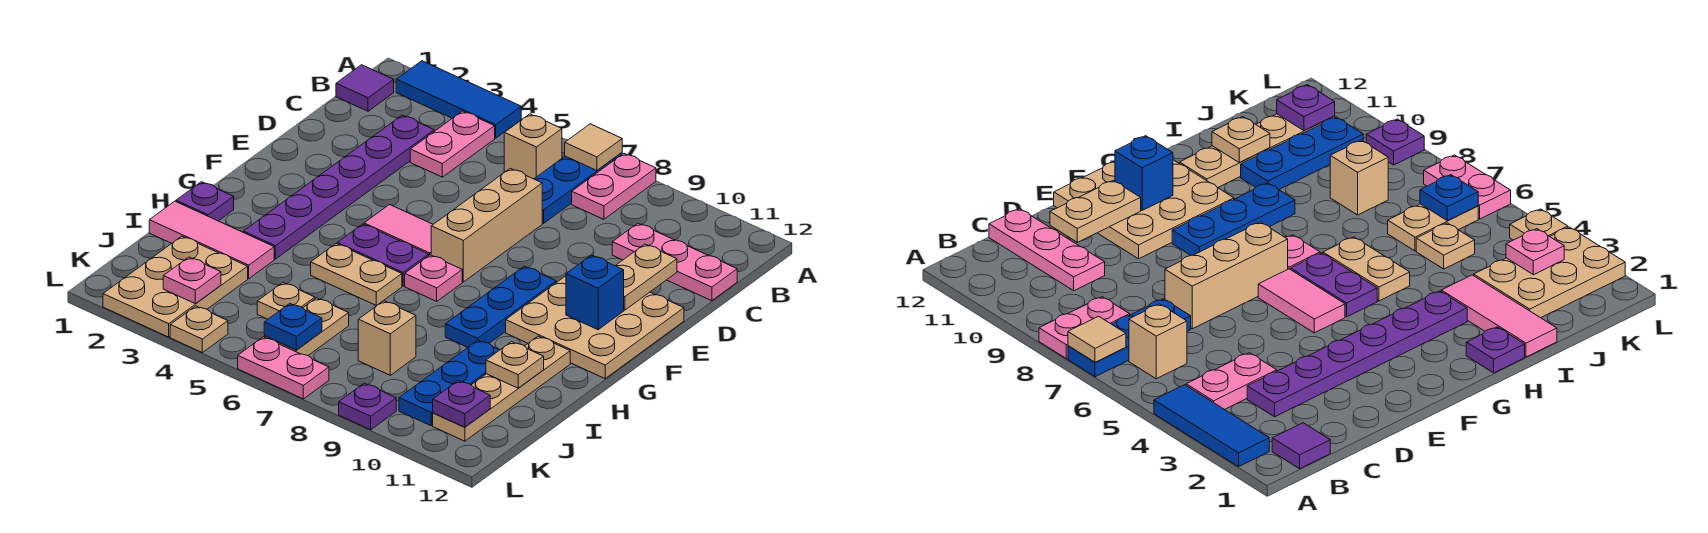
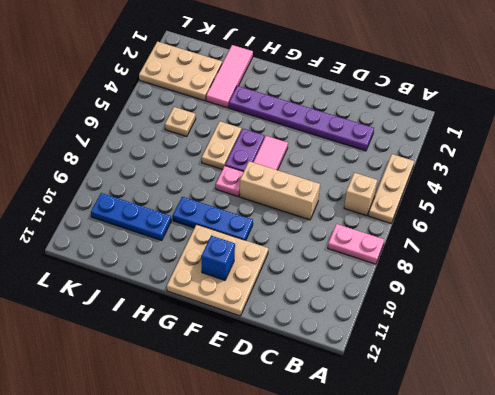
tan 1x3 plate [368,154,414,223] -> blue 1x3 tile [396,61,521,138]
none -> blue 1x3 plate [535,153,622,224]
none -> purple 1x1 tile [336,65,394,111]
none -> pink 1x2 plate [410,111,495,177]
none -> pink 1x3 plate [612,223,737,301]

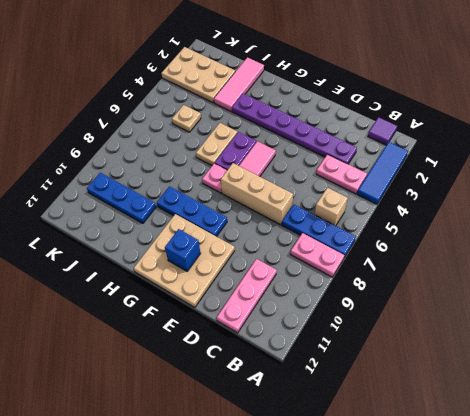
none -> purple 1x1 plate [176,182,234,221]
none -> tan 1x4 plate [433,336,570,441]
none -> tan 1x2 plate [264,298,349,355]
none -> tan 1x1 brick [358,301,416,375]

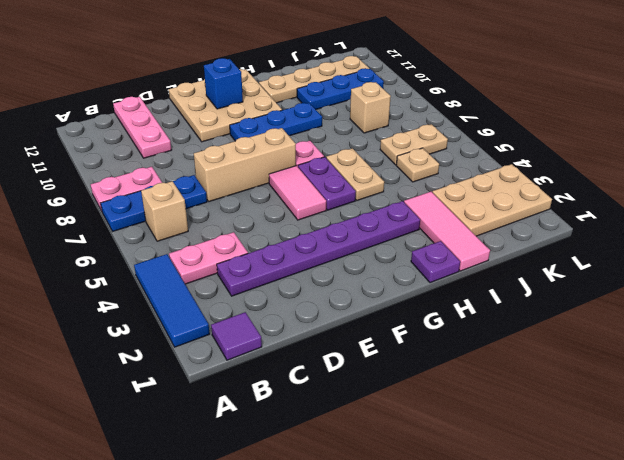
none -> tan 1x1 plate [170,306,228,353]
none -> pink 1x2 plate [238,337,329,399]
none -> purple 1x1 plate [339,383,396,430]
none -> tan 1x1 tile [565,124,622,171]

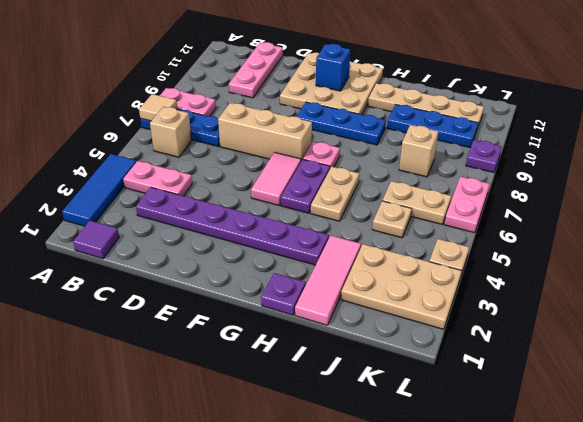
none -> tan 1x2 plate [616,244,677,310]
none -> tan 1x1 plate [486,342,544,388]
none -> pink 1x1 plate [163,257,221,304]
none -> blue 1x1 plate [264,304,322,350]

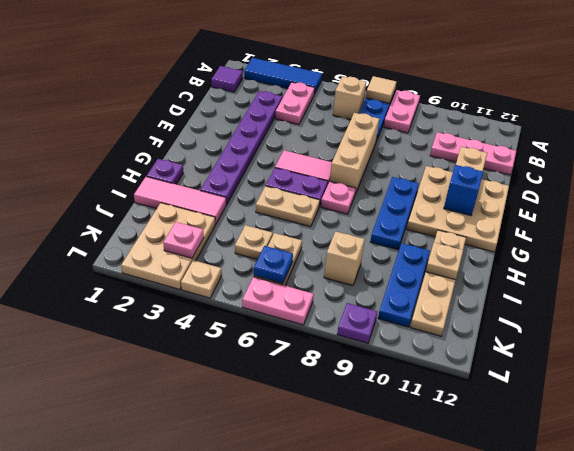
none -> purple 1x1 plate [433,381,490,427]

